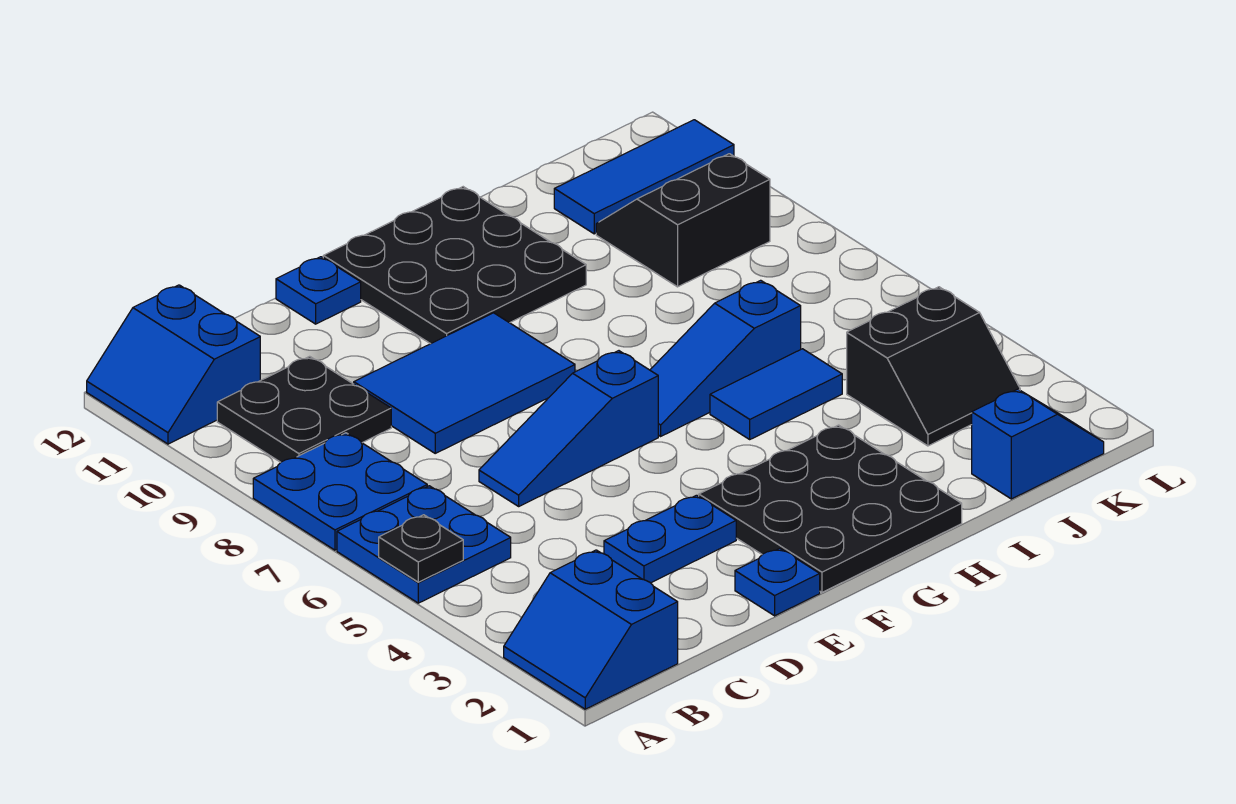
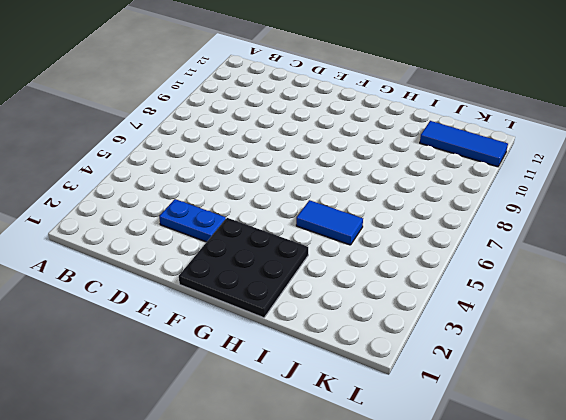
none -> blue 2x2 slope [504,550,678,709]
none -> blue 2x2 plate [337,486,511,603]
none -> blue 2x2 plate [253,433,427,550]

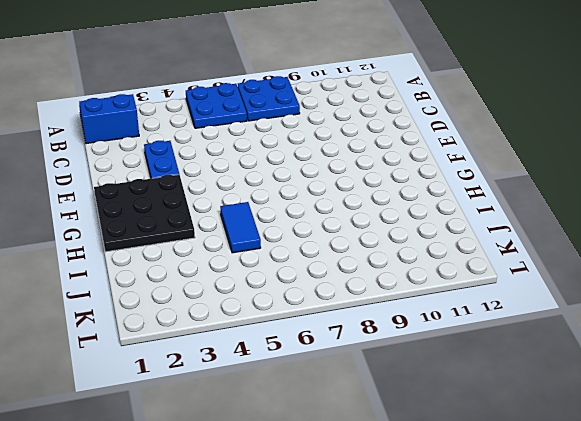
none -> blue 2x2 slope [87,285,260,444]
none -> black 2x2 plate [217,356,391,462]
none -> blue 1x3 slope [479,351,658,506]

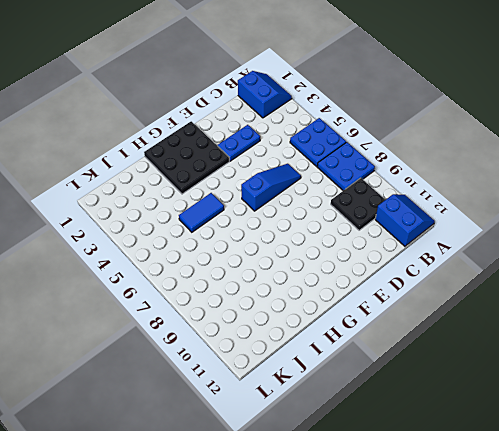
none -> blue 2x3 tile [354,313,575,453]
none -> blue 1x1 plate [735,548,820,616]
none -> blue 1x1 plate [276,257,361,324]

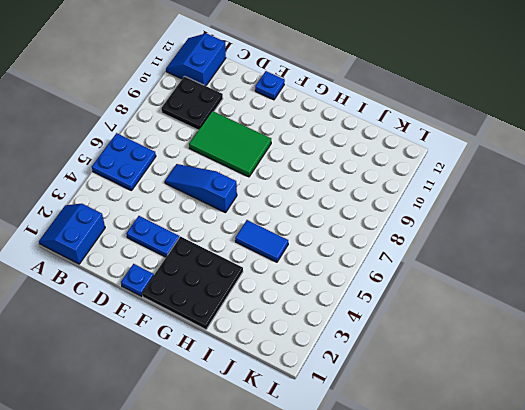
green 2x3 tile [189,111,271,177] -> blue 2x3 tile [354,313,575,453]
none -> blue 2x2 plate [253,433,427,550]
none -> black 3x3 plate [323,187,586,344]
none -> blue 1x3 slope [650,280,801,436]

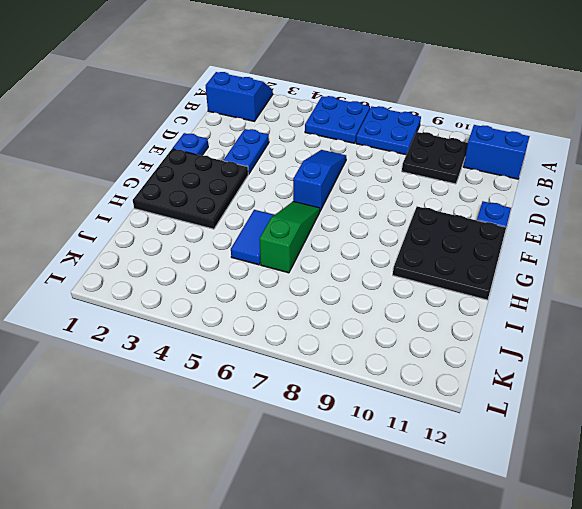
green 1x3 slope [260,202,320,273] -> blue 1x3 slope [650,280,801,436]
none -> blue 2x3 tile [354,313,575,453]
none -> blue 1x2 slope [972,389,1104,499]
none -> black 2x2 slope [847,287,1020,446]

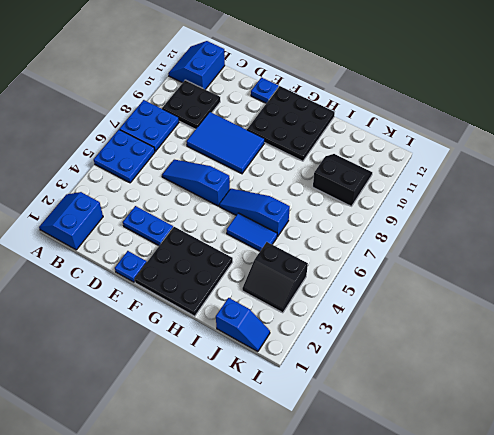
none -> blue 1x3 tile [554,120,734,234]
none -> black 1x1 plate [379,515,463,582]

